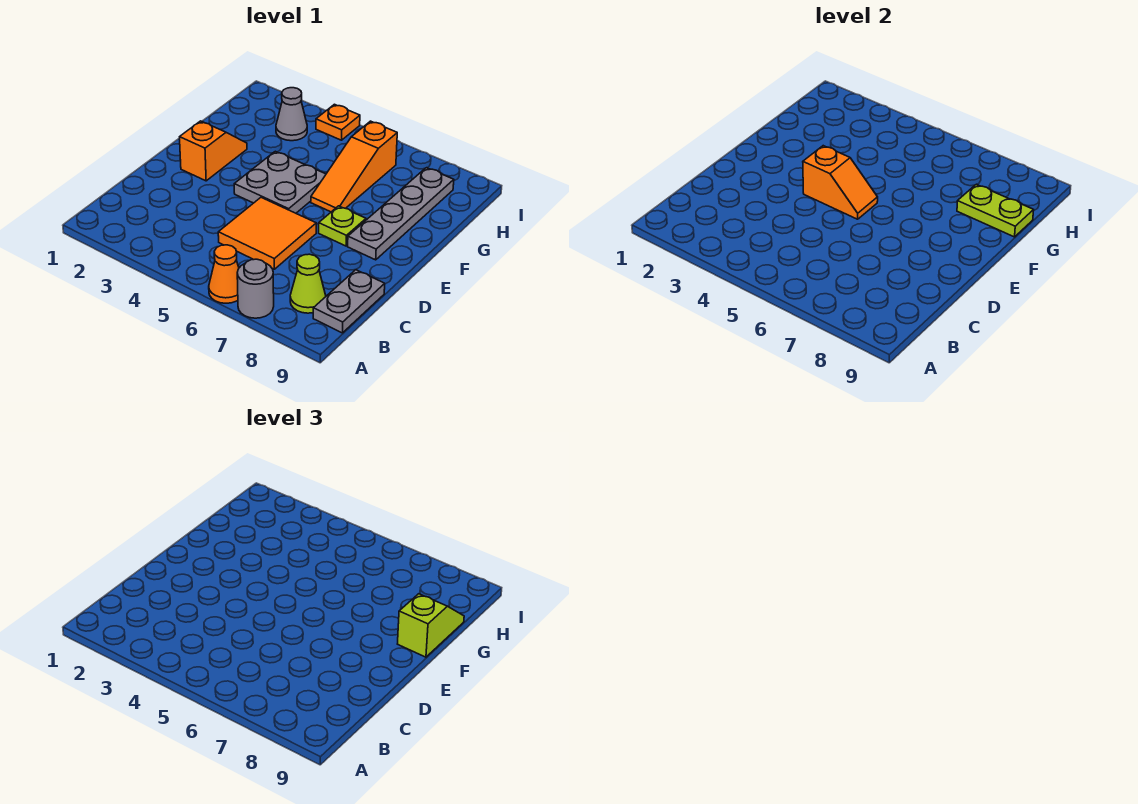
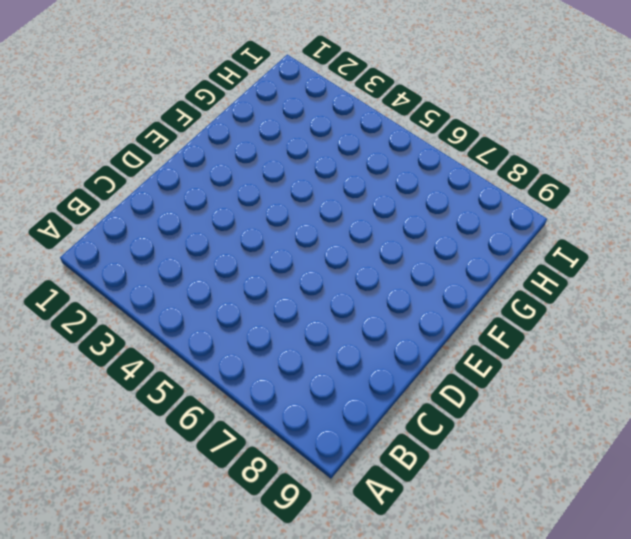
none -> orange 1x1 cone [209,245,239,303]
none -> grey 1x1 round brick [237,259,274,318]
none -> lime 1x1 cone [290,254,326,313]

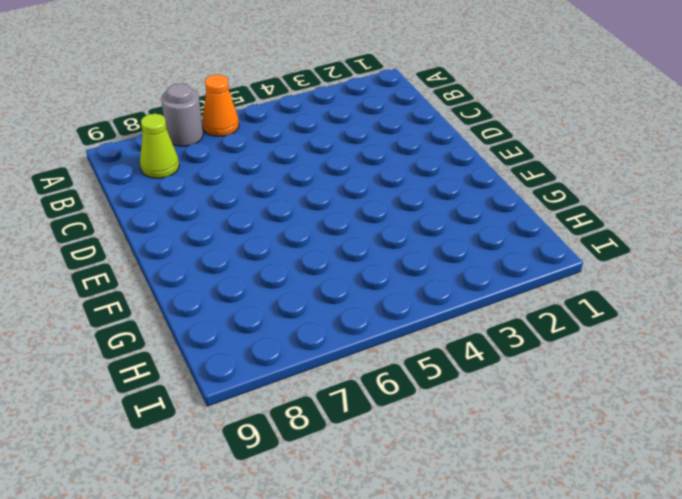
none -> grey 1x2 plate [313,270,385,333]
none -> orange 2x2 tile [218,198,316,269]
none -> orange 1x2 slope [180,121,247,181]

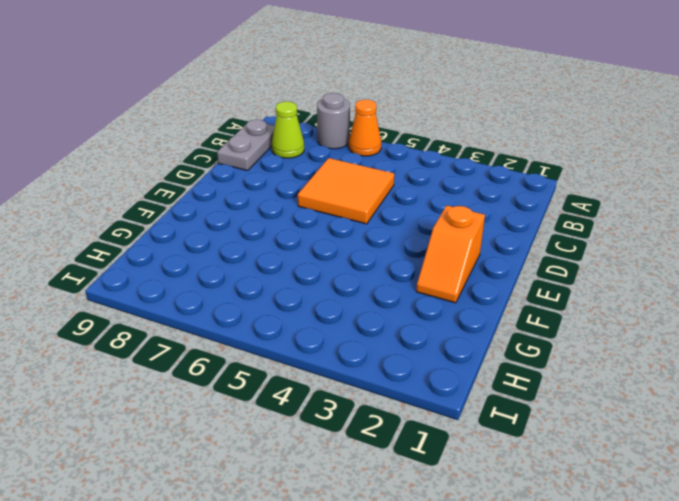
none -> grey 2x2 plate [234,151,326,213]
none -> lime 1x1 plate [319,206,366,246]
none -> grey 1x4 plate [348,168,454,260]

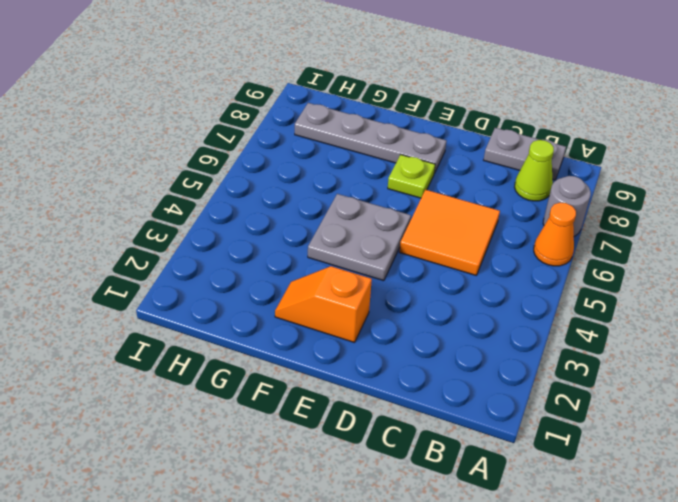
none -> orange 1x3 slope [311,121,397,212]
none -> grey 1x1 cone [276,88,307,141]
none -> orange 1x1 plate [316,104,360,140]

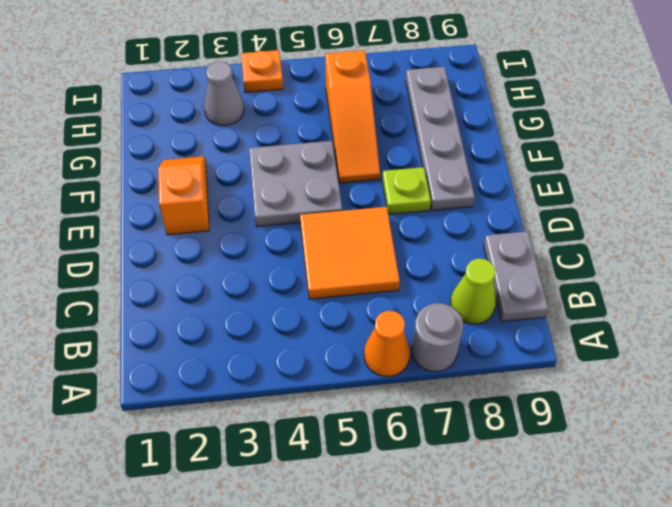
none -> orange 1x2 slope [803,146,878,219]
none -> lime 1x2 plate [957,184,1034,237]
none -> lime 1x2 slope [398,594,464,657]

